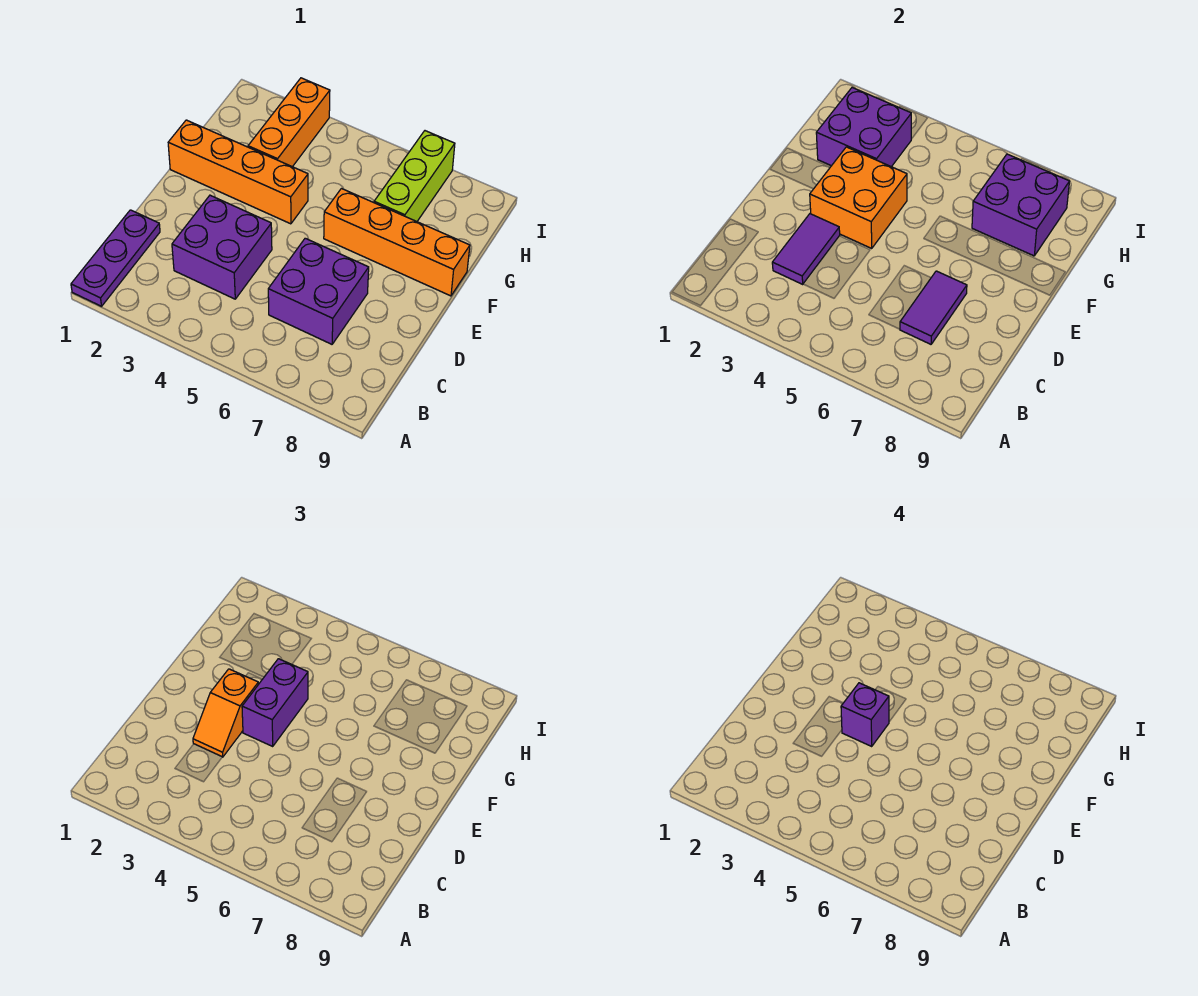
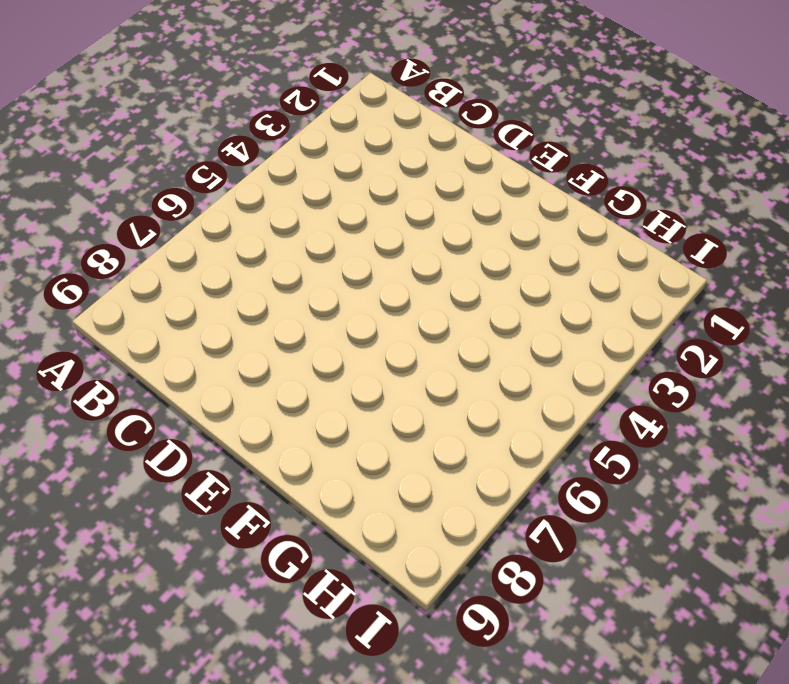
none -> purple 1x3 plate [71,210,160,306]
none -> purple 2x2 brick [172,195,272,299]
none -> purple 2x2 brick [268,238,369,344]

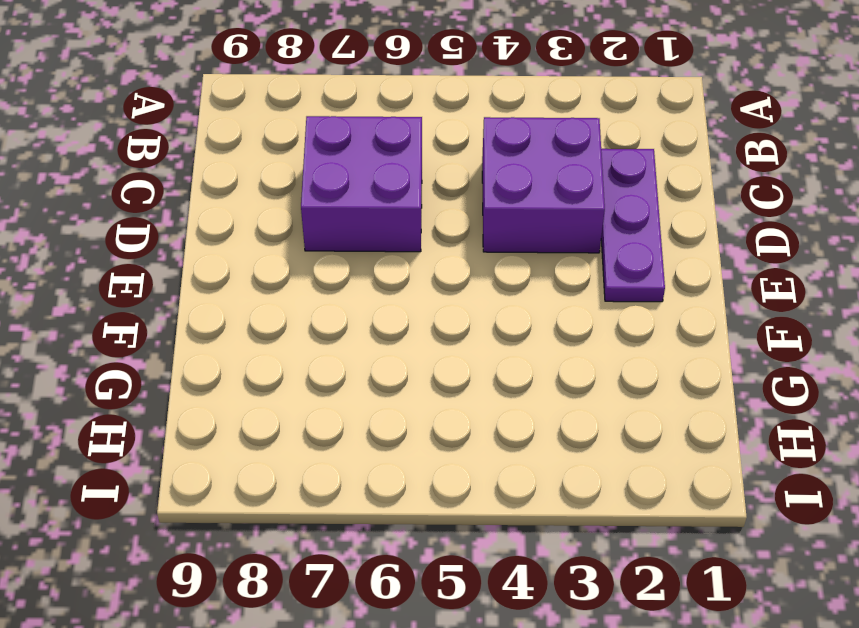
purple 1x3 plate [601,149,665,302] -> purple 1x3 plate moved to [71,210,160,306]
none -> orange 1x4 brick [168,120,308,224]
none -> orange 1x4 brick [324,189,470,296]
none -> orange 1x3 brick [248,78,330,167]

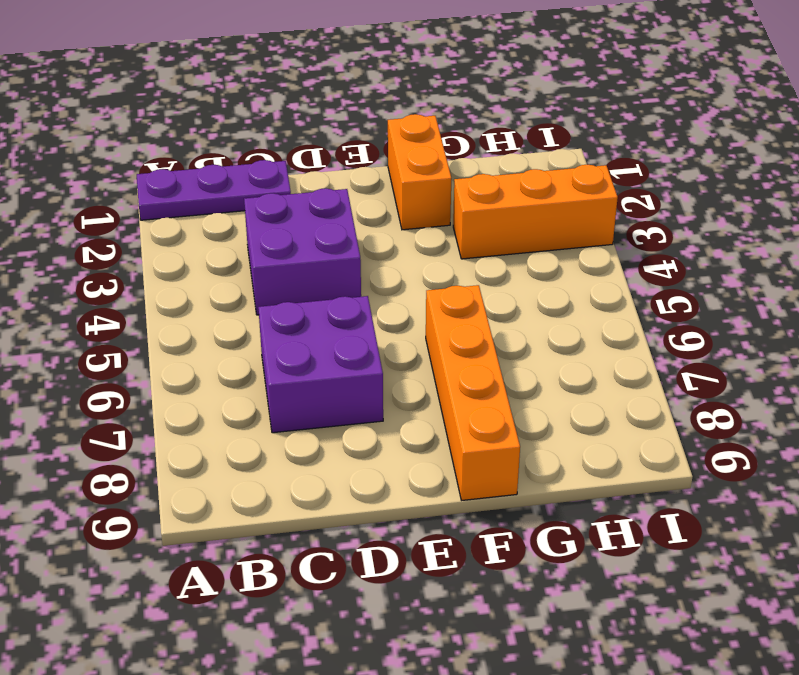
orange 1x2 brick [388,114,451,230] -> orange 1x4 brick [168,120,308,224]
none -> lime 1x3 brick [374,131,455,221]
none -> purple 1x2 tile [772,214,840,284]
none -> purple 1x2 tile [900,271,967,344]

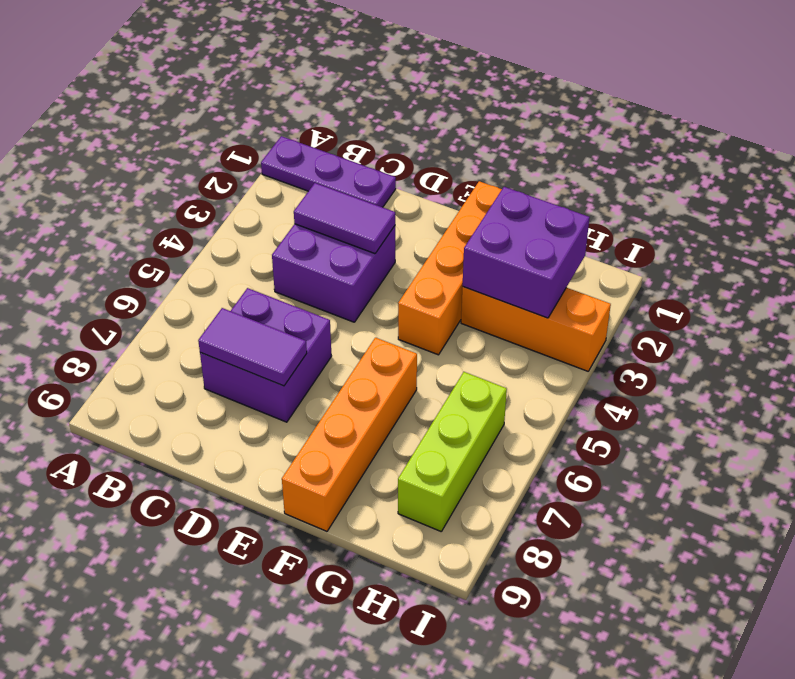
lime 1x3 brick [398,372,507,531] -> lime 1x3 brick turned to [374,131,455,221]
none -> orange 2x2 brick [810,147,907,248]
none -> purple 2x2 brick [972,154,1069,256]
none -> orange 1x2 slope [193,669,258,757]

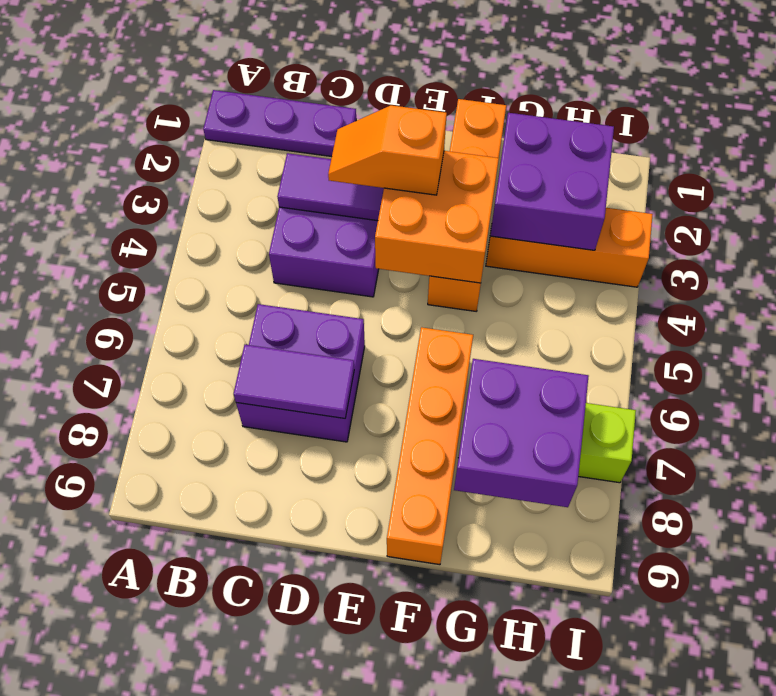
none -> purple 1x2 brick [242,659,308,746]
none -> purple 1x1 brick [841,683,889,746]

